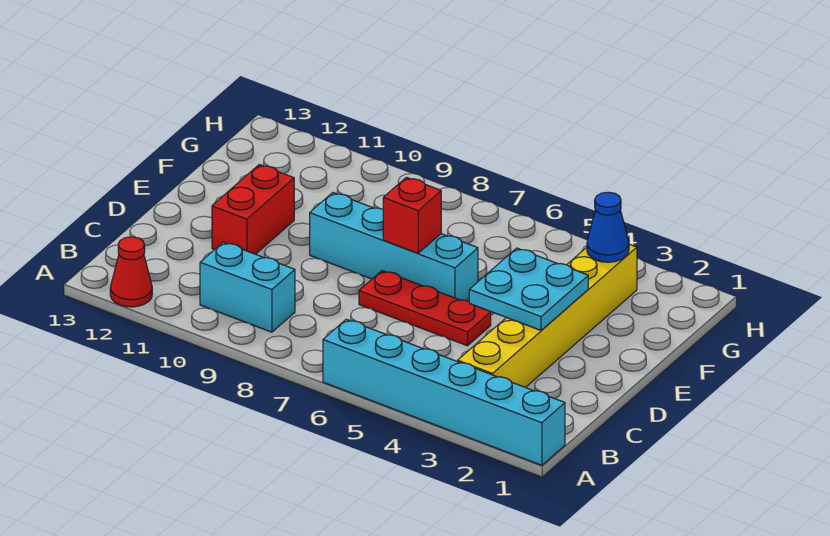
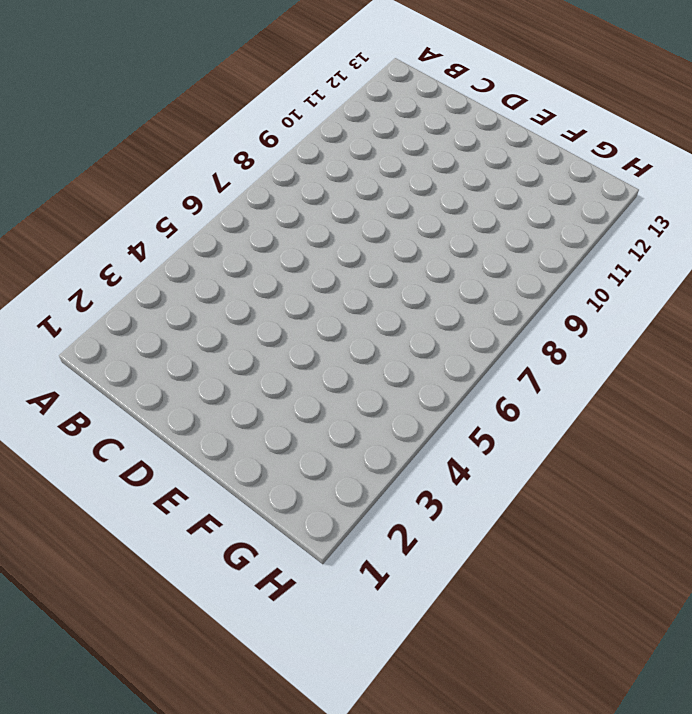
none -> cyan 1x6 brick [323,319,565,465]
none -> red 1x1 cone [110,237,152,307]

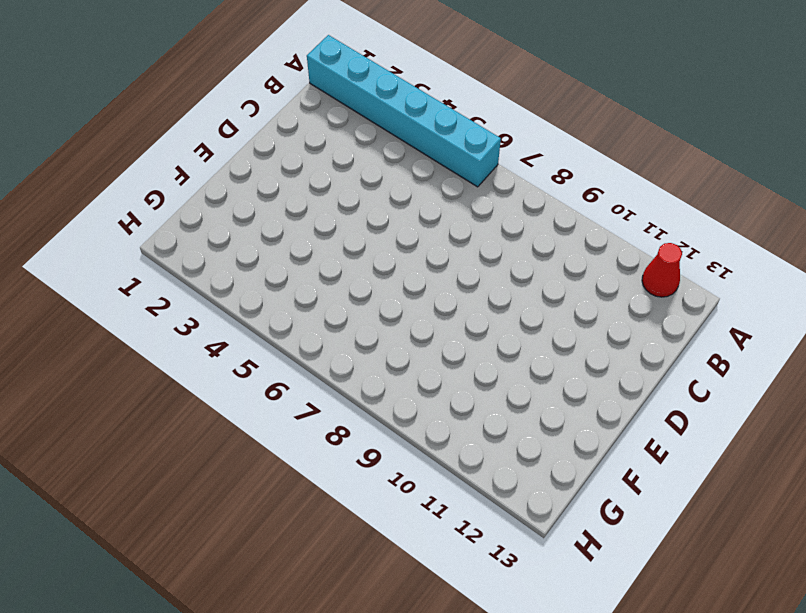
none -> yellow 1x6 brick [458,244,637,388]
none -> cyan 1x2 brick [200,242,295,332]

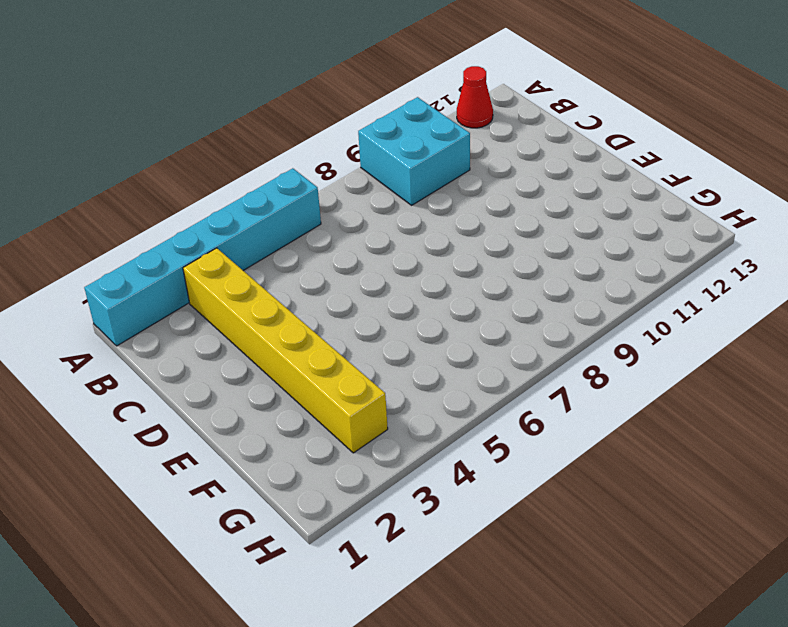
cyan 2x2 brick [358,97,470,205] -> cyan 1x2 brick [200,242,295,332]
none -> red 1x3 plate [359,271,491,346]
none -> red 1x2 brick [212,165,294,254]

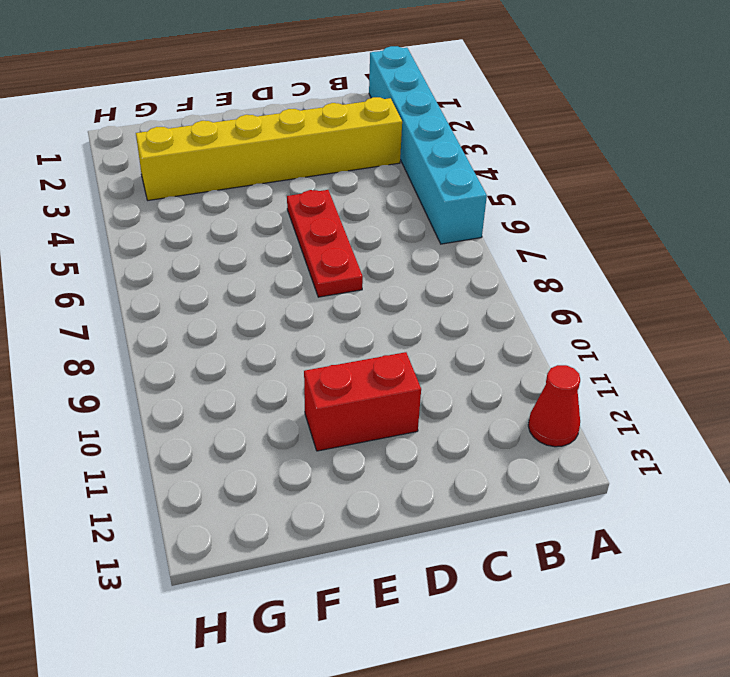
none -> cyan 1x2 brick [200,242,295,332]
none -> cyan 1x4 brick [310,193,478,301]

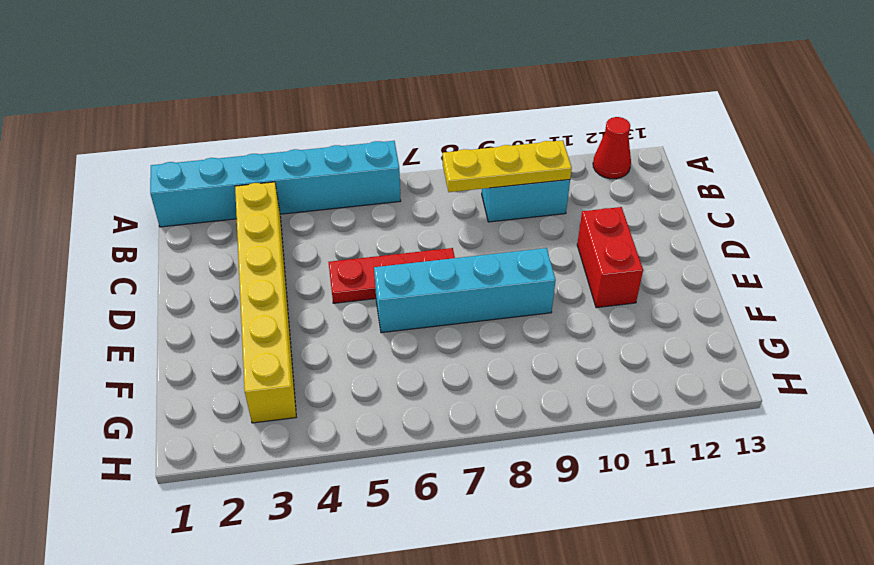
yellow 1x3 plate [443,140,572,192] -> none
none -> cyan 2x2 plate [469,248,588,330]
none -> red 1x1 brick [383,177,441,253]

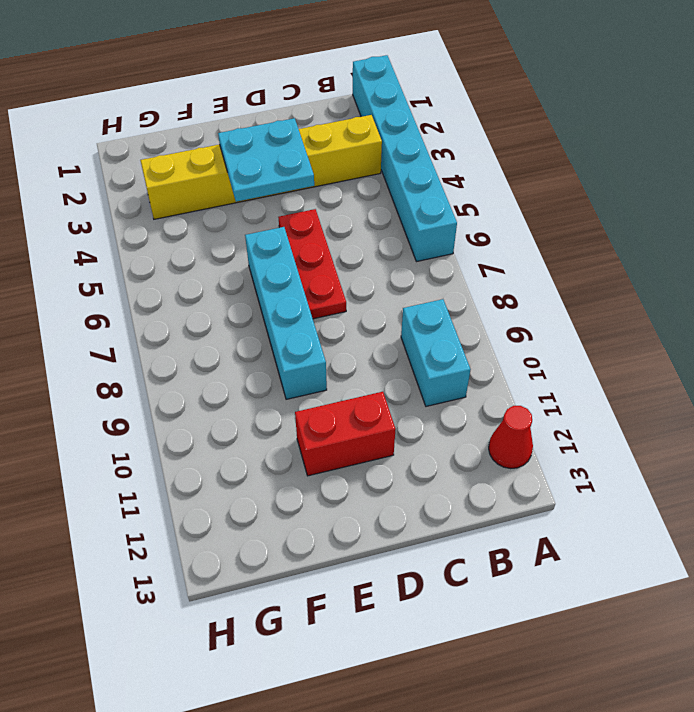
none -> red 1x1 brick [383,177,441,253]
none -> blue 1x1 cone [587,192,629,262]

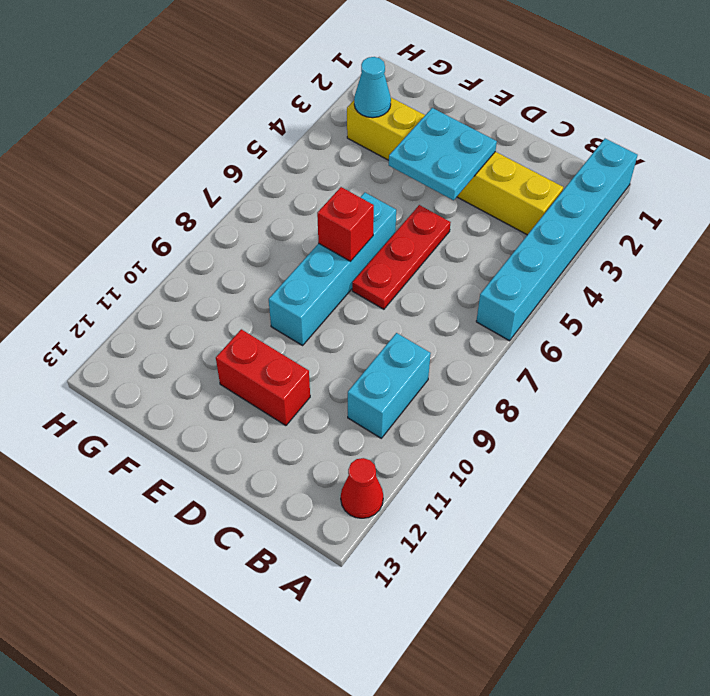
cyan 1x1 cone [354,57,391,118] -> blue 1x1 cone [587,192,629,262]

